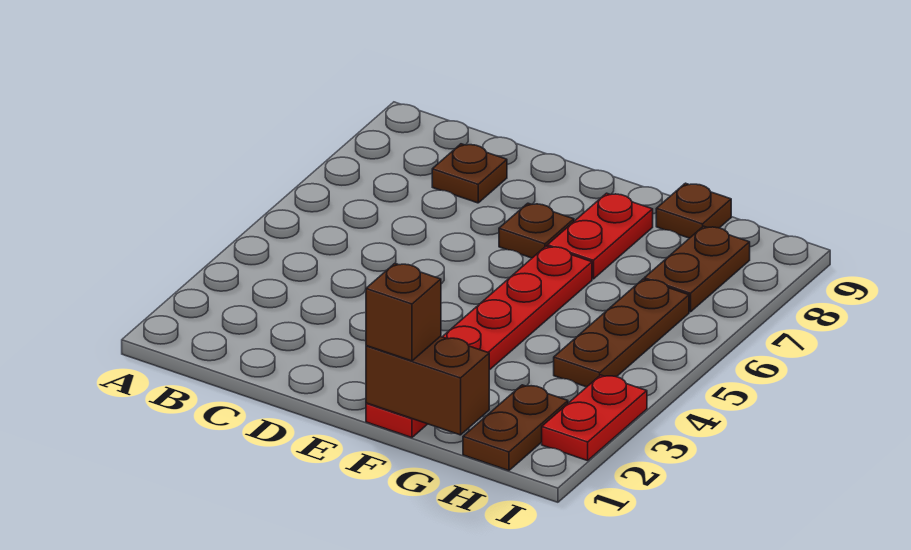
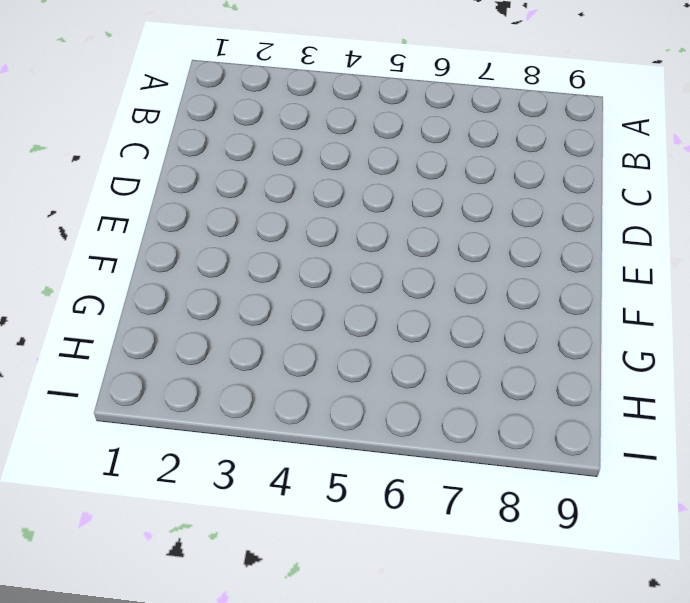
none -> brown 1x1 plate [432,144,507,203]
none -> brown 1x1 plate [499,203,574,258]

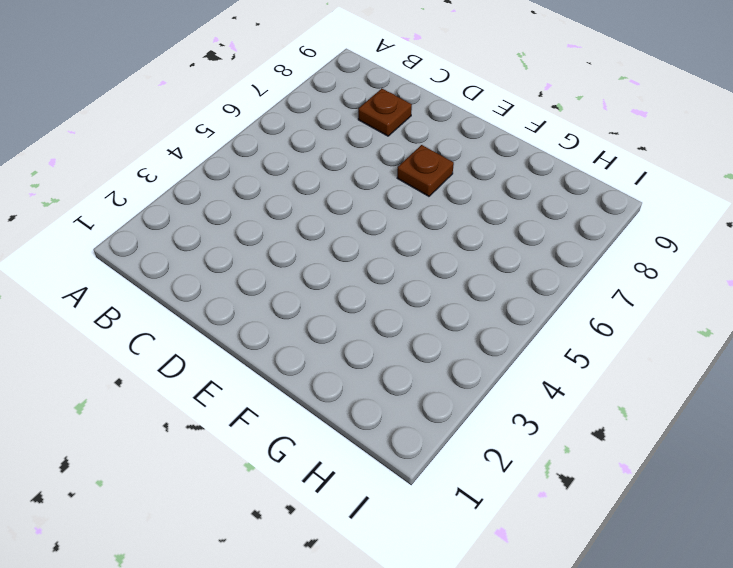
none -> red 1x6 plate [366,246,592,438]
none -> red 1x2 plate [547,193,653,279]

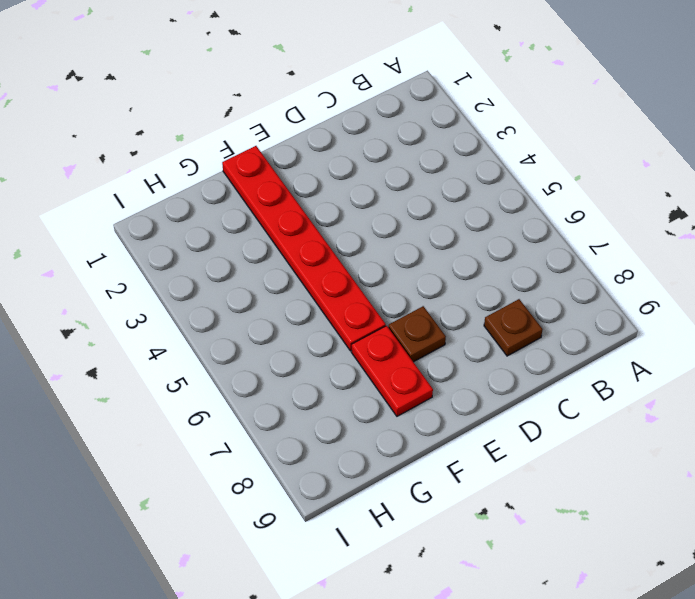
none -> brown 1x1 plate [656,183,731,238]
none -> brown 1x2 plate [463,385,568,471]

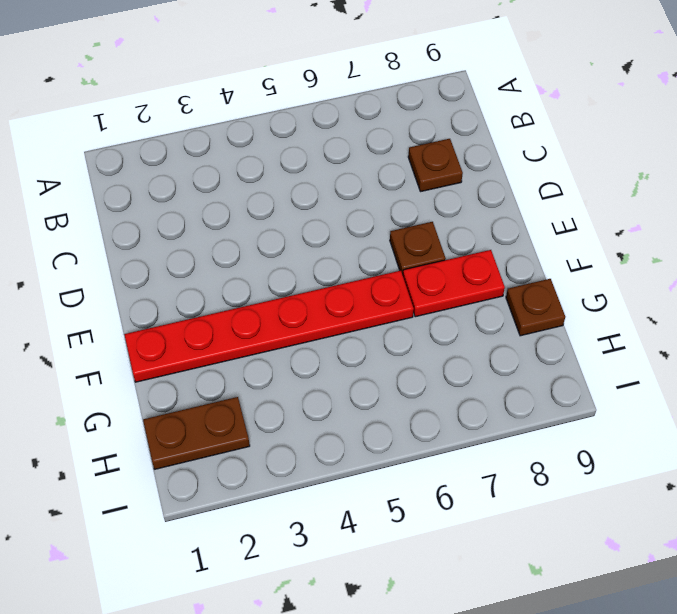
none -> brown 1x3 plate [554,279,689,387]
none -> brown 1x2 plate [644,226,750,312]

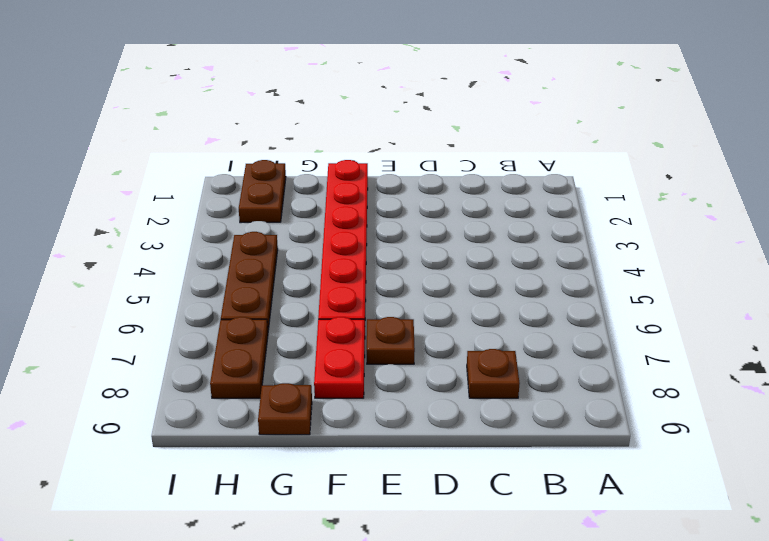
none -> red 1x2 plate [542,375,647,461]
none -> brown 1x2 brick [366,336,489,435]

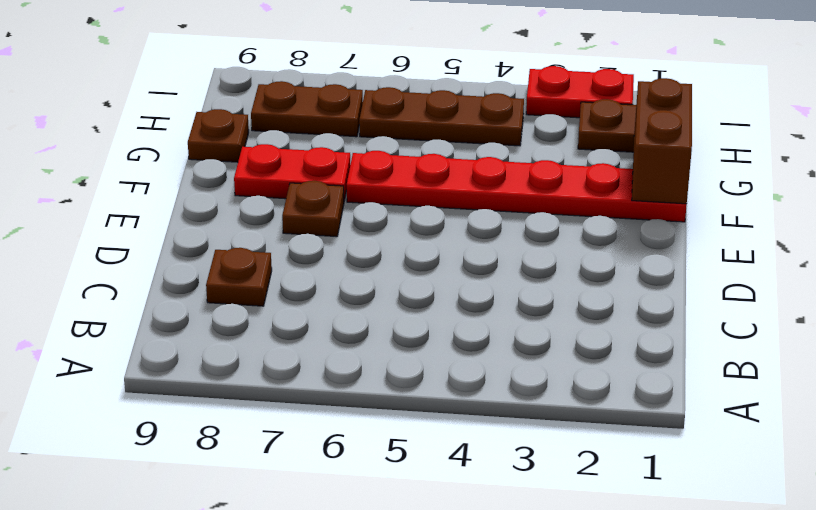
none -> brown 1x1 brick [366,263,441,361]

